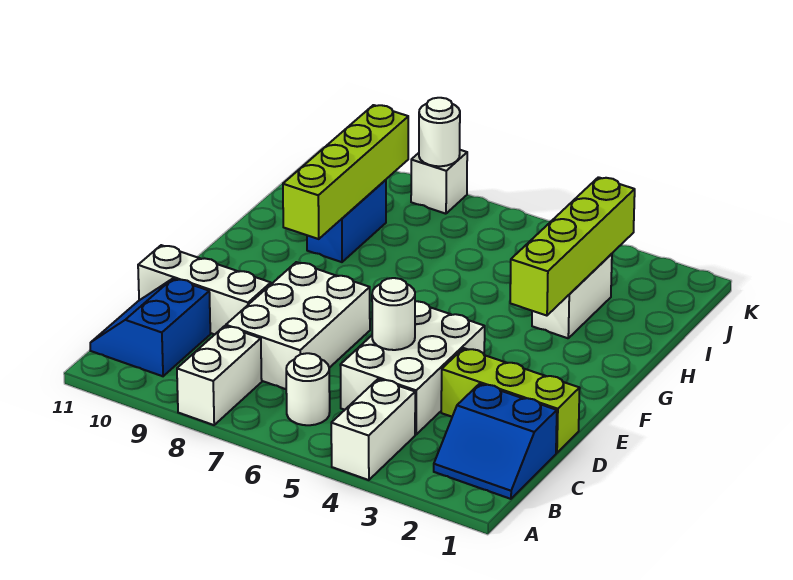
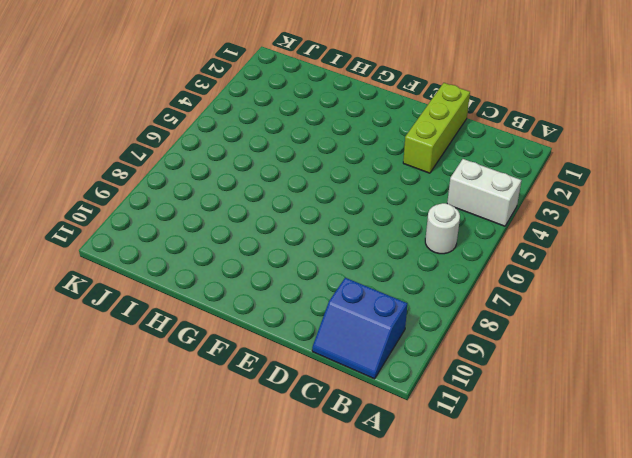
none -> white 1x2 brick [177,326,262,425]
none -> blue 2x2 slope [434,384,557,499]
none -> white 2x3 brick [340,301,485,435]

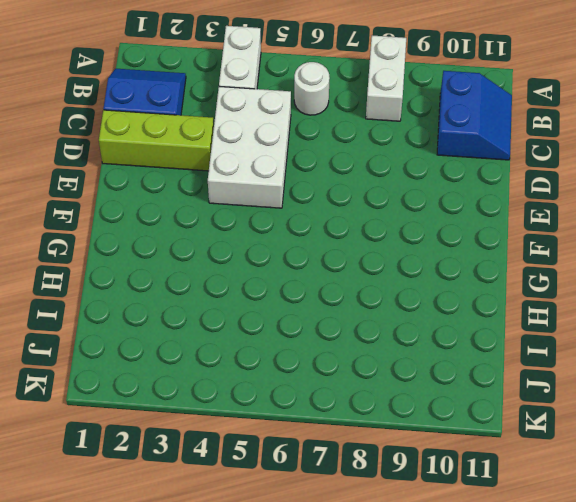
none -> white 2x3 brick [226,262,370,389]
none -> white 1x3 brick [138,245,271,334]
none -> white 1x2 brick [532,254,612,338]

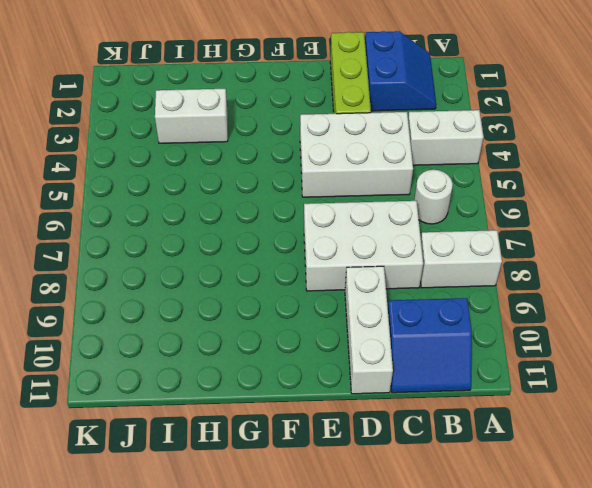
none -> blue 1x2 brick [307,180,386,262]
none -> white 1x1 brick [411,150,467,214]
none -> white 1x1 round brick [372,278,415,350]

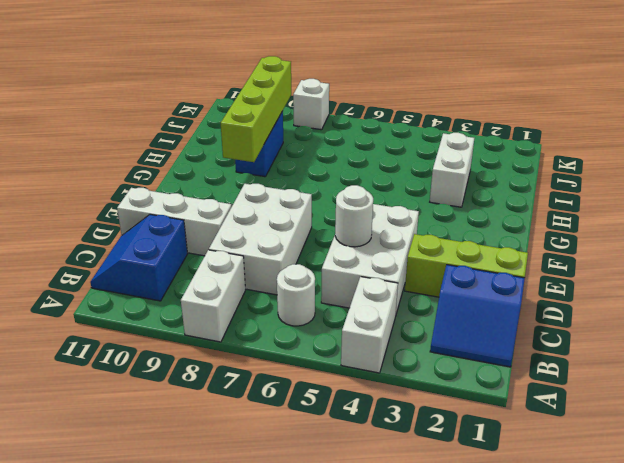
none -> lime 1x4 brick [510,177,635,316]
none -> white 1x1 round brick [419,98,460,166]

